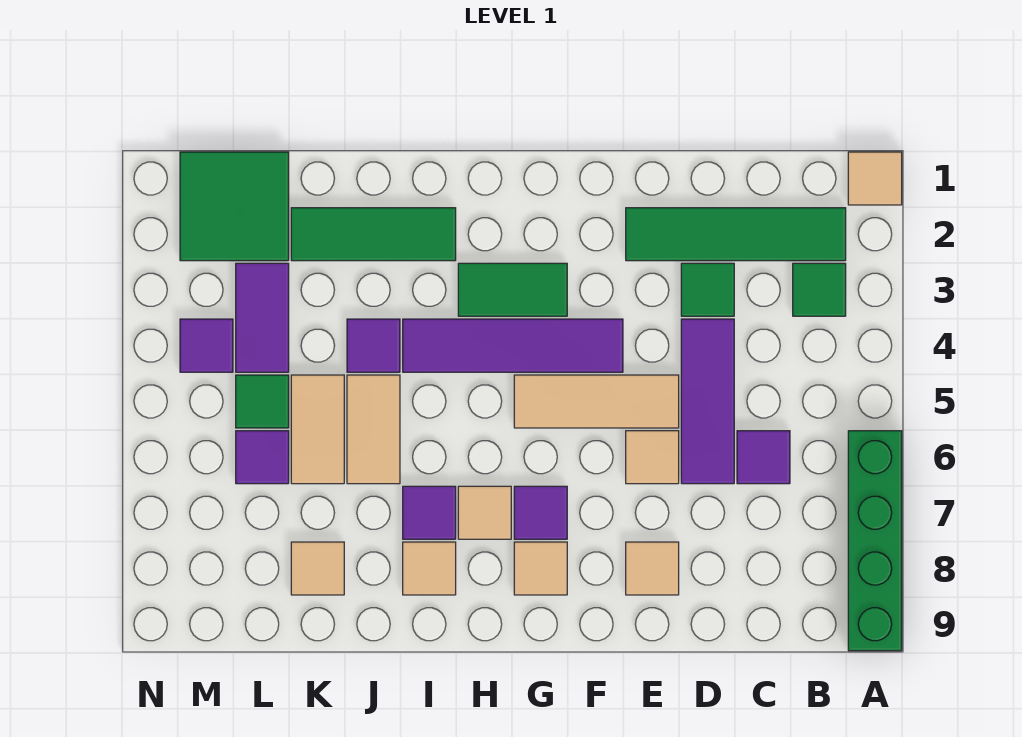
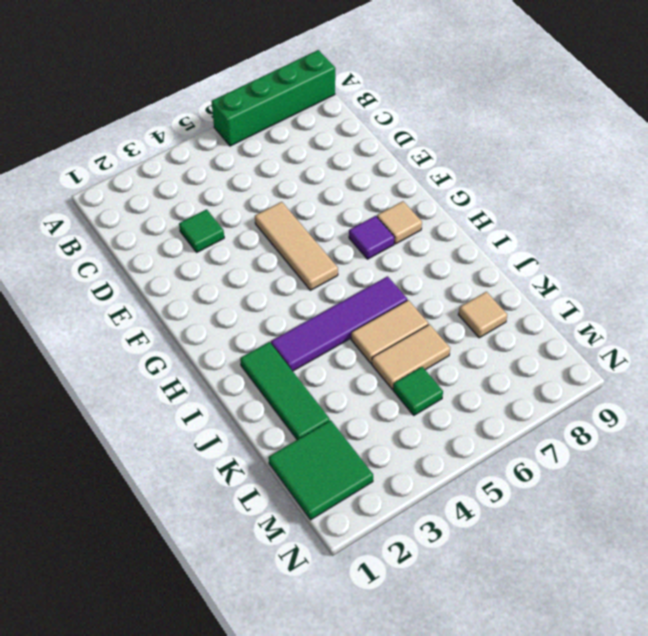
purple 1x4 tile [271,276,407,371] -> purple 1x4 tile turned to [403,319,623,372]
none -> tan 1x1 tile [848,152,902,205]
none -> green 1x4 tile [626,208,846,261]
none -> green 1x1 tile [793,263,846,316]

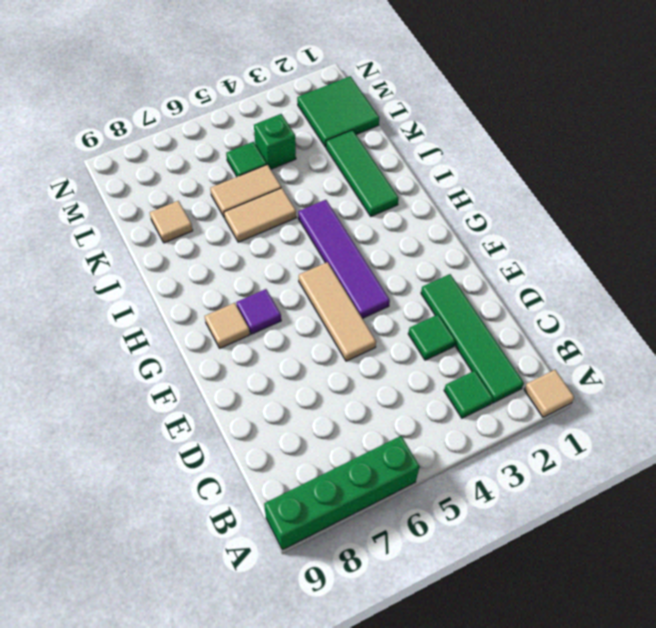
green 1x1 brick [254,114,296,169] -> purple 1x2 tile [236,263,289,372]
none -> purple 1x1 tile [737,431,790,484]
none -> purple 1x3 tile [681,319,734,484]
none -> tan 1x1 tile [626,431,679,484]

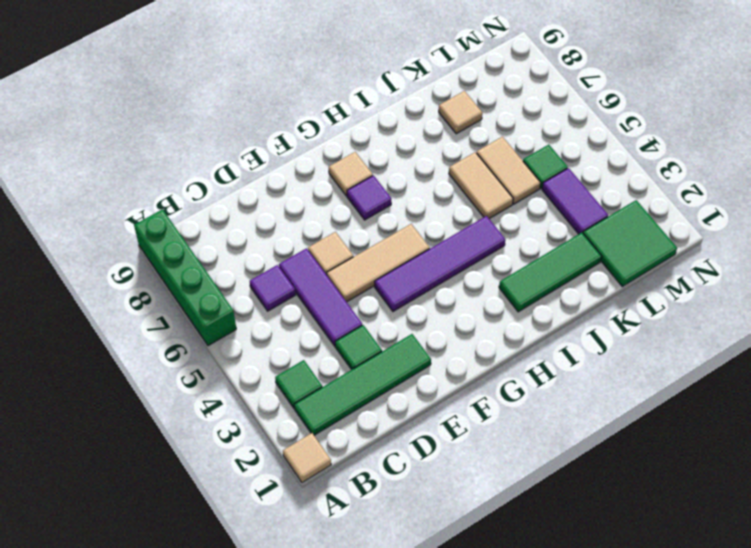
none -> tan 1x1 tile [626,542,679,595]
none -> green 1x2 tile [458,263,567,316]
none -> tan 1x1 tile [458,486,511,539]

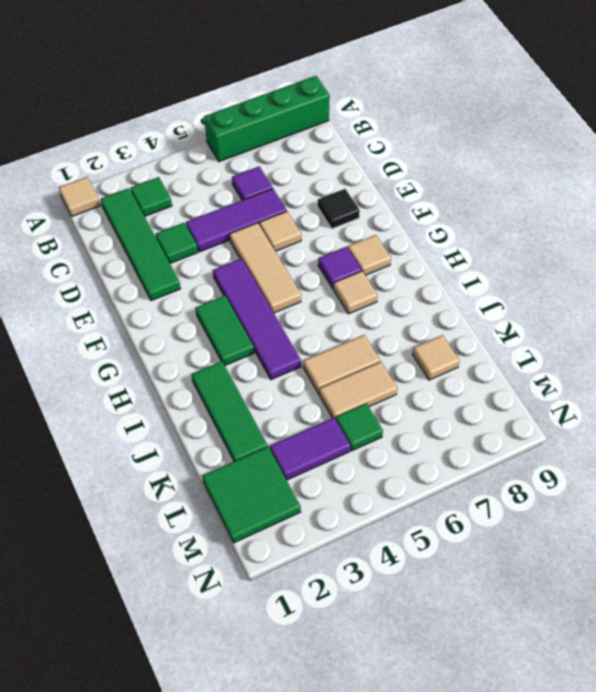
black 1x1 tile [318,189,360,229] -> tan 1x1 tile [626,542,679,595]
none -> purple 1x1 tile [403,486,456,539]
none -> tan 1x1 tile [403,542,456,595]
none -> purple 1x1 tile [347,319,400,372]

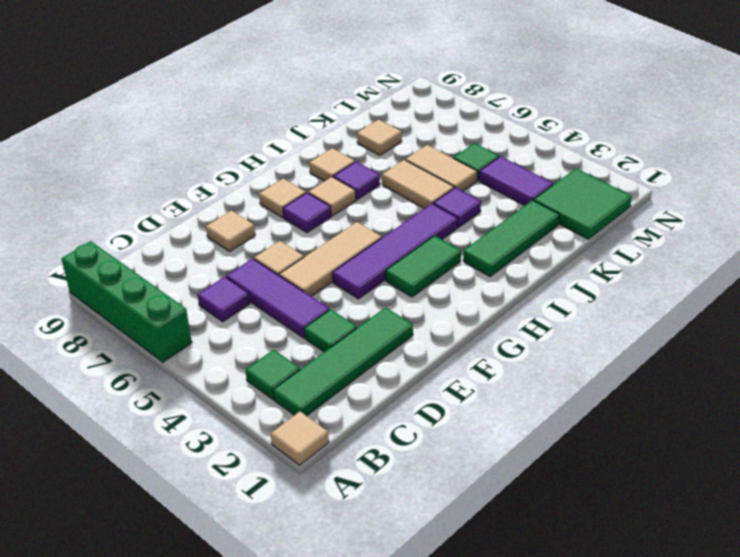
none -> purple 1x1 tile [236,431,289,484]
none -> purple 1x1 tile [180,319,233,372]

